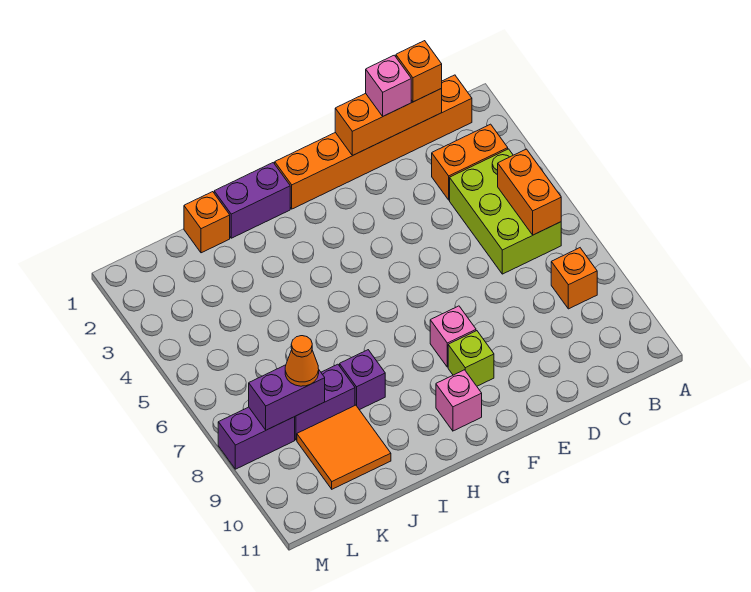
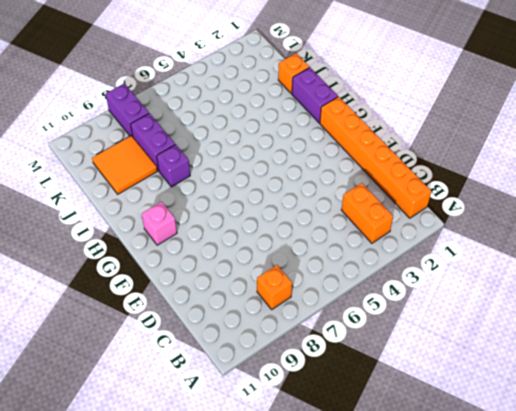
none -> lime 2x3 brick [450,149,561,274]
none -> pink 1x1 brick [430,306,476,367]
none -> lime 1x1 brick [448,331,494,386]

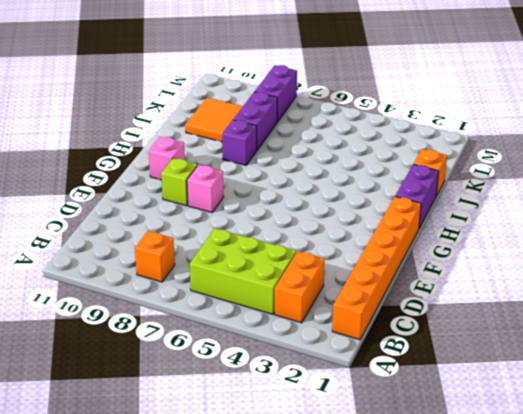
none -> orange 1x2 brick [498,149,561,235]
none -> orange 1x3 brick [335,89,442,155]
none -> purple 1x2 brick [249,365,325,430]

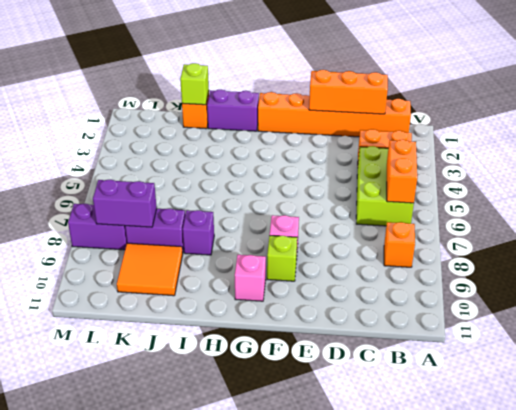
lime 1x1 brick [180,63,209,105] -> none
none -> orange 1x1 brick [396,41,442,102]
none -> pink 1x1 brick [366,55,411,116]
none -> orange 1x1 cone [285,336,319,386]

